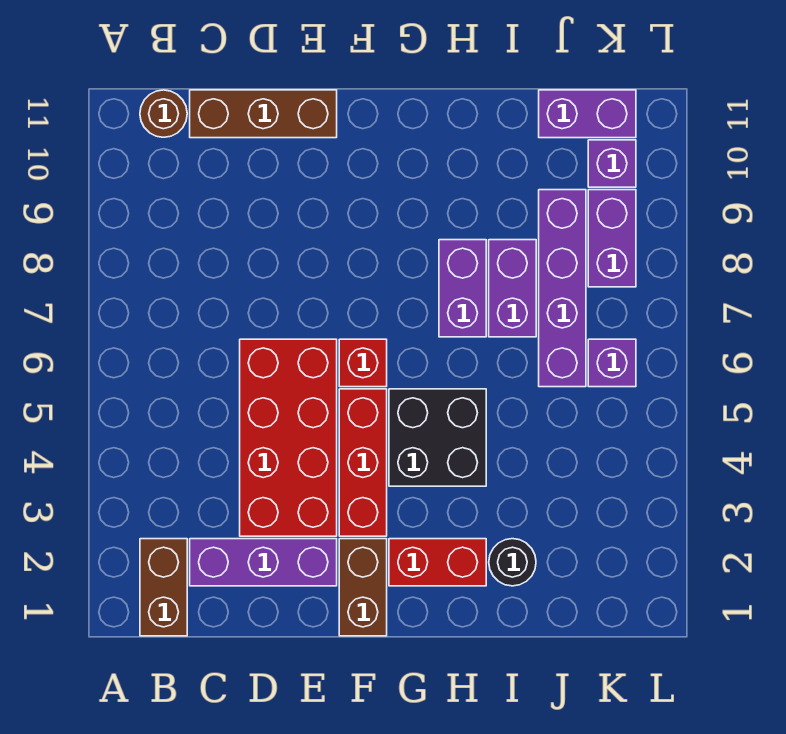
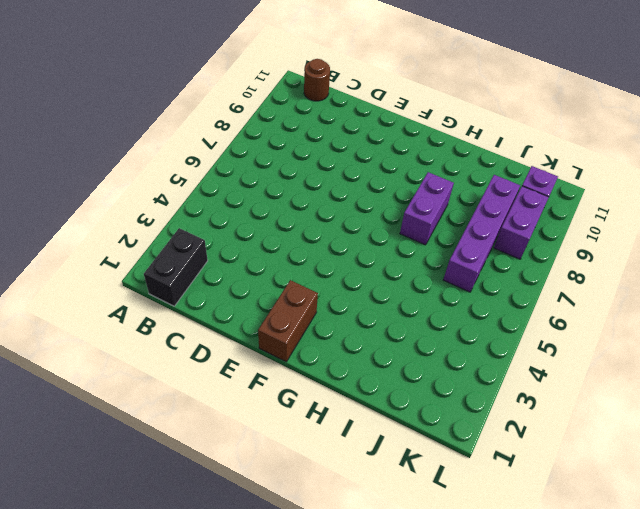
black 1x2 brick [144,228,208,306] -> brown 1x2 brick [140,539,187,636]
none -> purple 1x3 brick [190,539,337,586]
none -> brown 1x3 brick [190,90,337,138]
none -> red 2x4 brick [240,339,337,536]

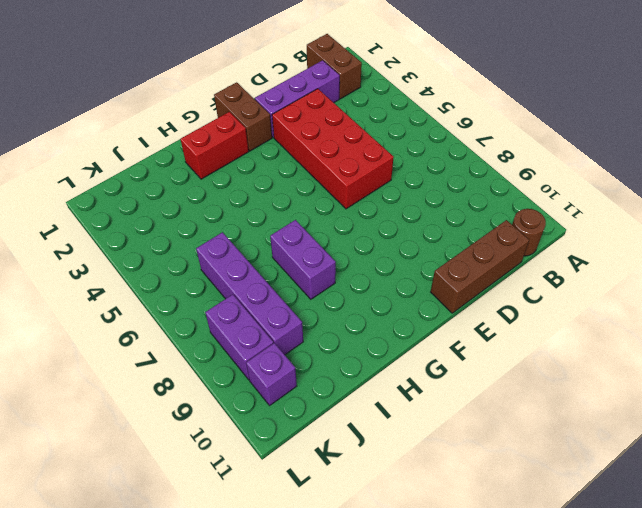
none -> red 1x3 brick [339,389,387,536]
none -> red 1x1 brick [339,339,387,387]
none -> black 2x2 brick [389,389,486,486]

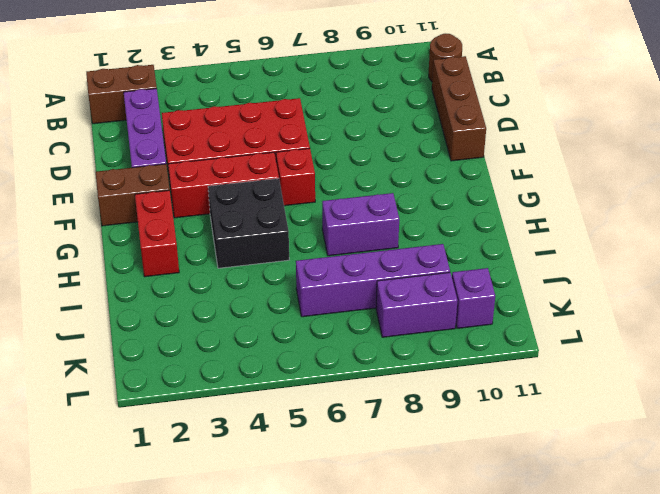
none -> black 1x1 round brick [489,539,536,586]
none -> purple 1x2 brick [489,240,536,337]
none -> purple 1x2 brick [539,90,636,138]

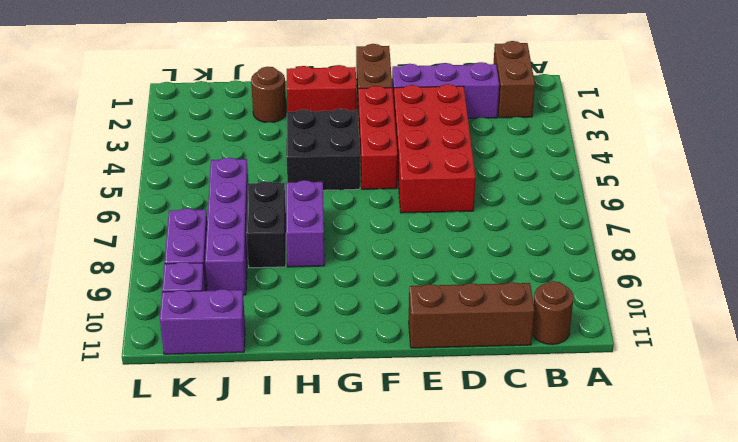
brown 1x1 round brick [251,67,286,123] -> black 1x1 round brick [489,539,536,586]
black 1x2 brick [246,181,286,268] -> purple 1x2 brick [489,240,536,337]
none -> red 1x1 brick [339,339,387,387]
none -> purple 1x1 brick [588,339,636,387]

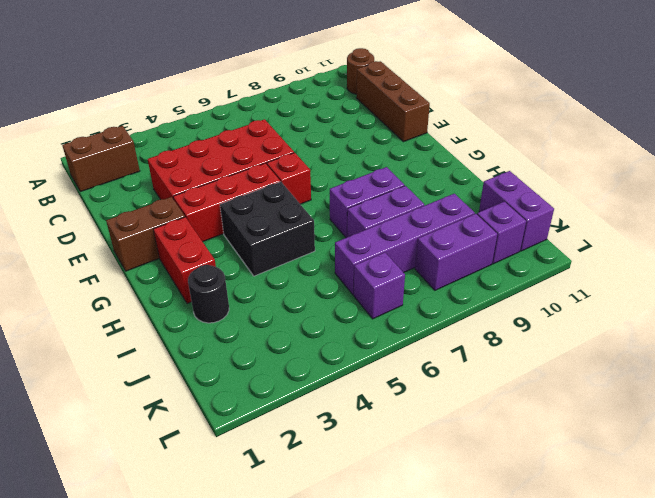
none -> purple 1x3 brick [190,539,337,586]

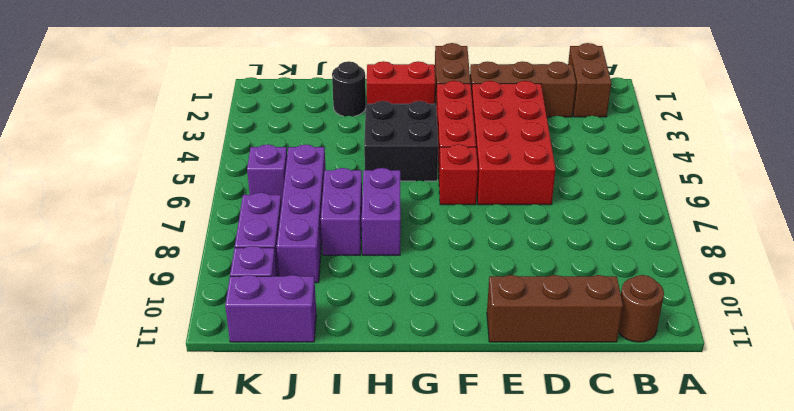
brown 1x3 brick [470,61,576,117] -> purple 1x3 brick [190,539,337,586]

